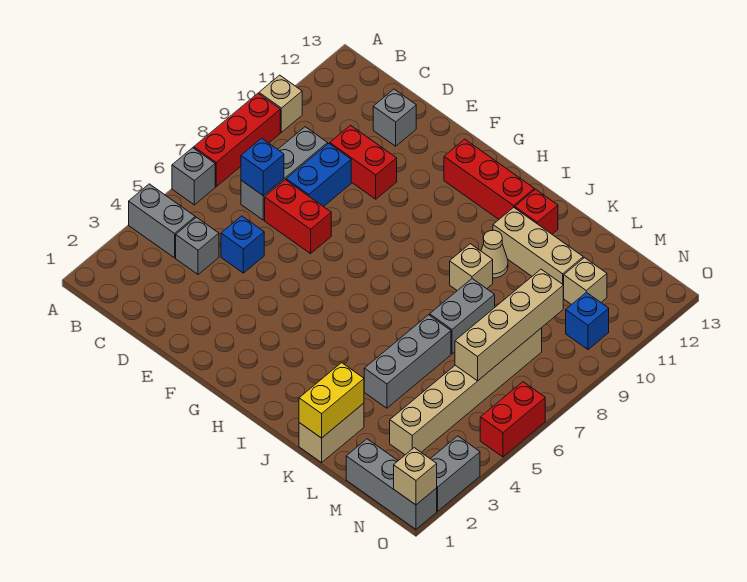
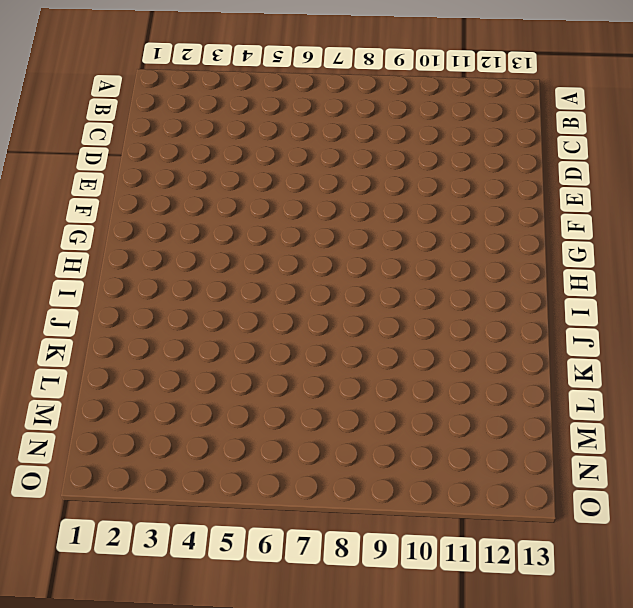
none -> grey 1x2 brick [129,184,195,258]
none -> grey 1x1 brick [172,148,215,205]
none -> red 1x3 brick [194,94,280,187]

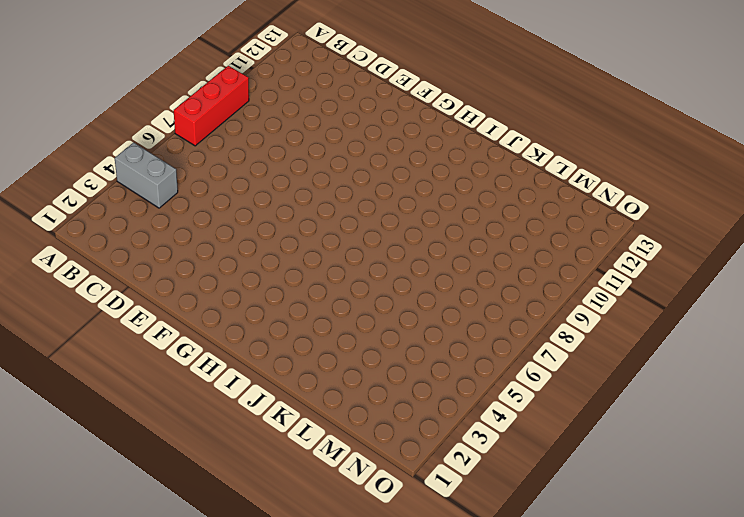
none -> grey 1x1 brick [172,148,215,205]
none -> tan 1x1 brick [259,75,302,132]
none -> grey 1x1 brick [176,217,219,274]

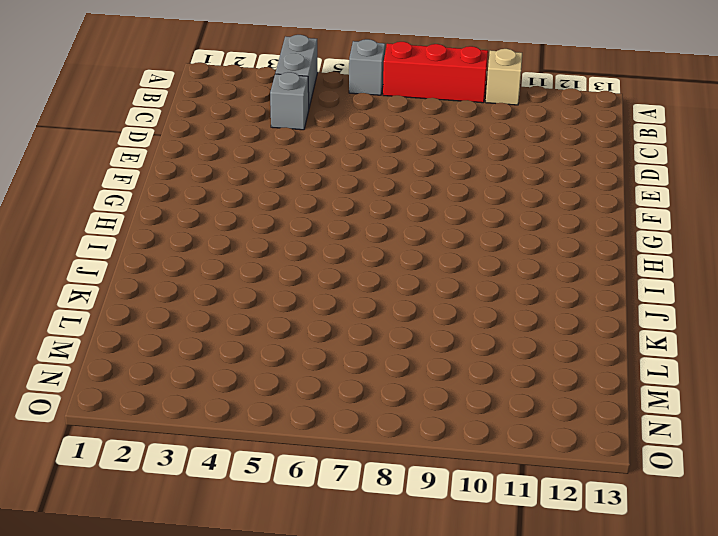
none -> grey 1x3 brick [241,127,328,220]
none -> blue 1x1 brick [221,216,264,273]
none -> red 1x2 brick [265,180,331,254]

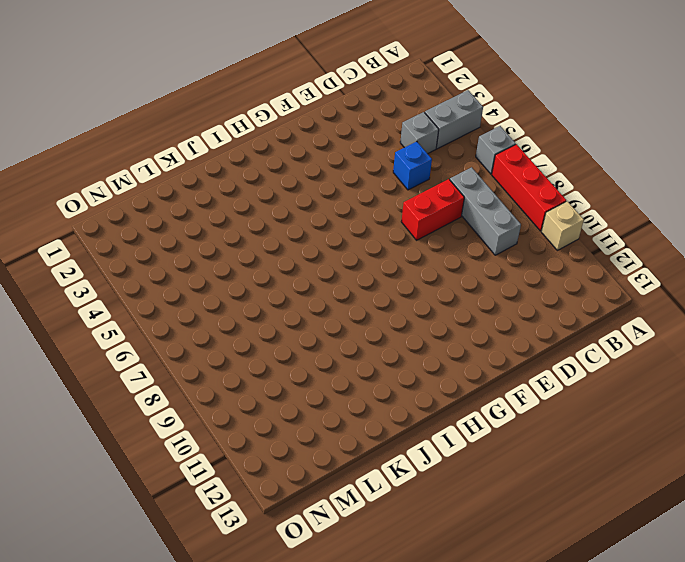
none -> blue 1x2 brick [286,144,351,207]
none -> red 1x2 brick [330,125,397,199]
none -> grey 1x1 brick [373,89,416,146]

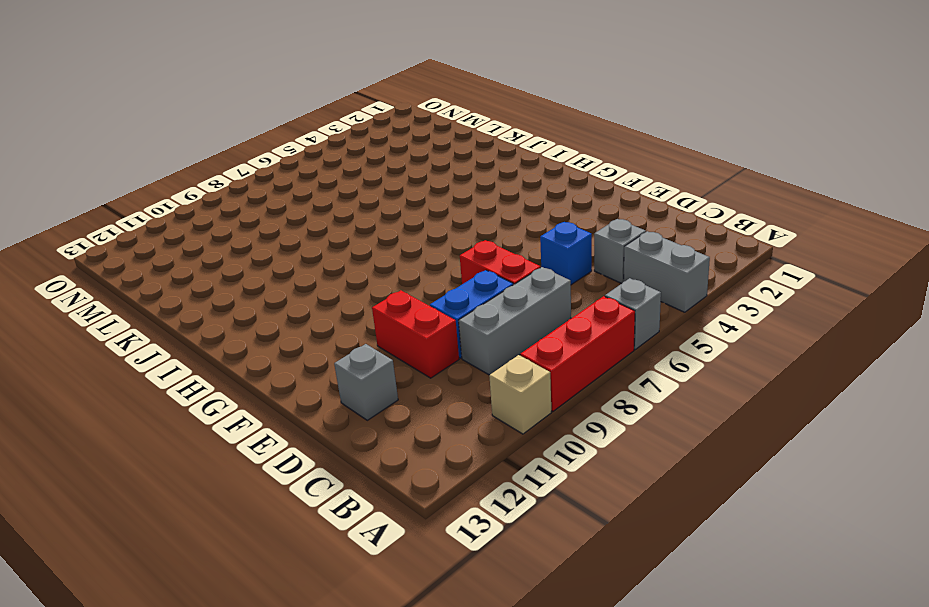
none -> red 1x3 brick [444,139,534,219]
none -> tan 1x1 brick [450,244,493,291]
none -> tan 1x1 cone [481,230,508,278]

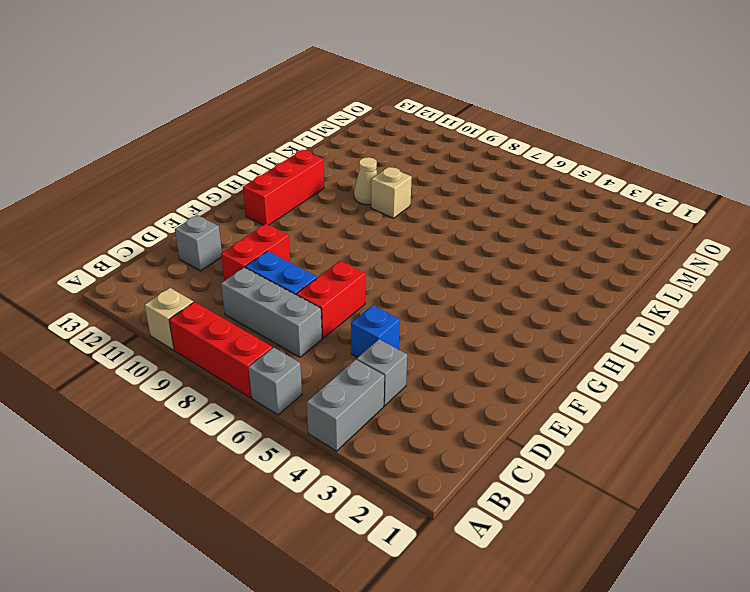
none -> tan 1x3 brick [493,208,583,297]
none -> red 1x1 brick [515,189,558,234]
none -> tan 1x2 brick [299,403,364,463]

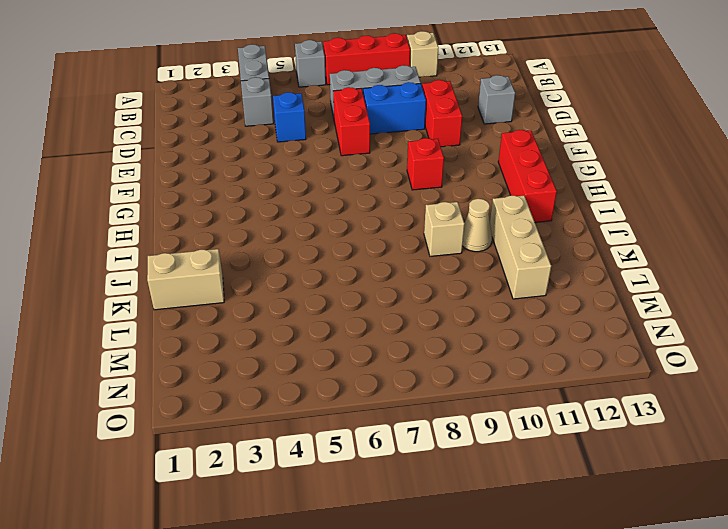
red 1x1 brick [407,138,444,190] -> red 1x1 brick moved to [515,189,558,234]
none -> grey 1x3 brick [364,315,451,408]
none -> grey 1x2 brick [430,279,495,354]
none -> grey 1x3 brick [346,439,437,529]

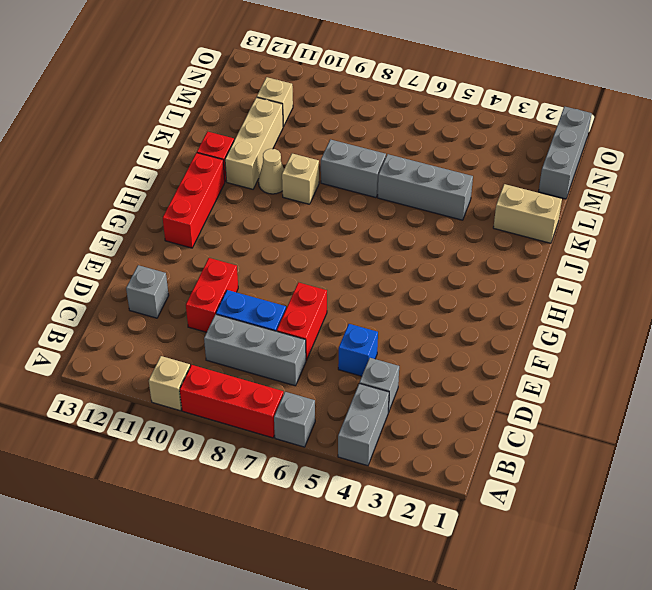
none -> tan 1x6 brick [390,328,542,455]
none -> blue 1x1 brick [566,292,609,350]
none -> grey 1x2 brick [431,436,480,511]

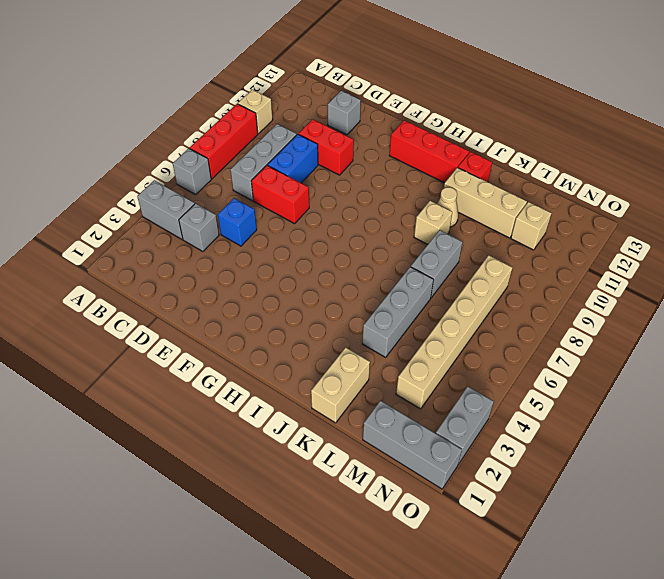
none -> blue 1x1 brick [566,292,609,350]
none -> red 1x2 brick [480,382,545,457]
none -> blue 1x1 brick [241,138,284,196]

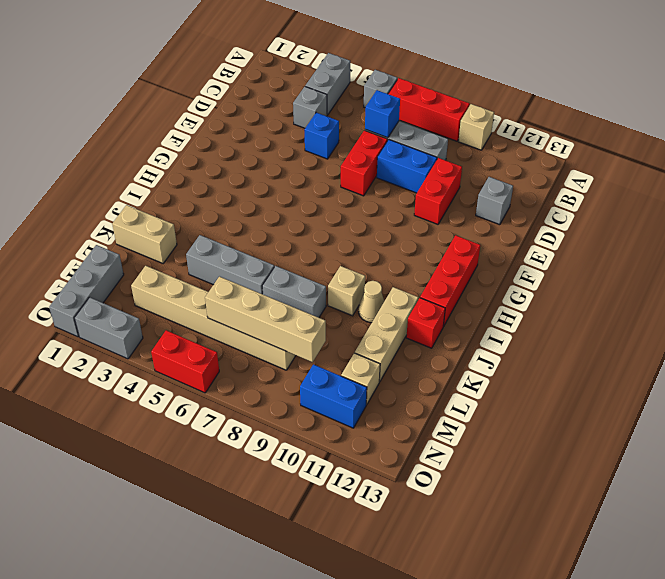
blue 1x2 brick [300,364,367,428] -> blue 1x1 brick [566,292,609,350]
none -> yellow 1x2 brick [299,363,364,438]
none -> tan 1x1 brick [394,448,437,505]

